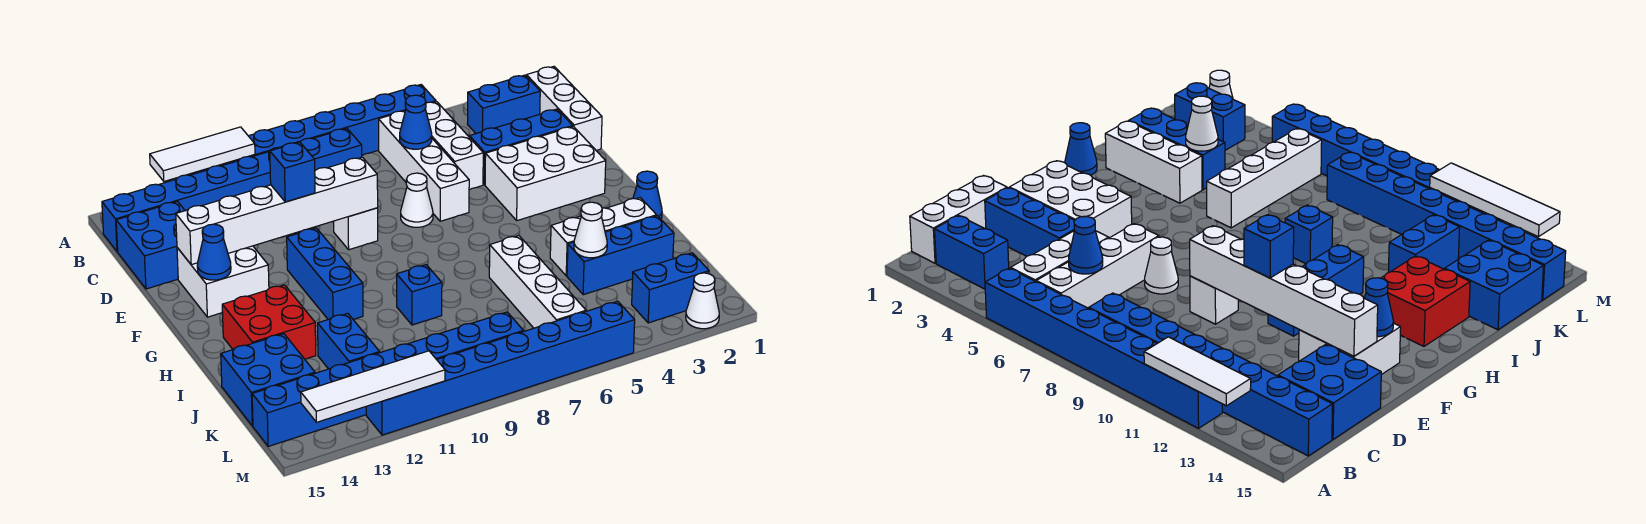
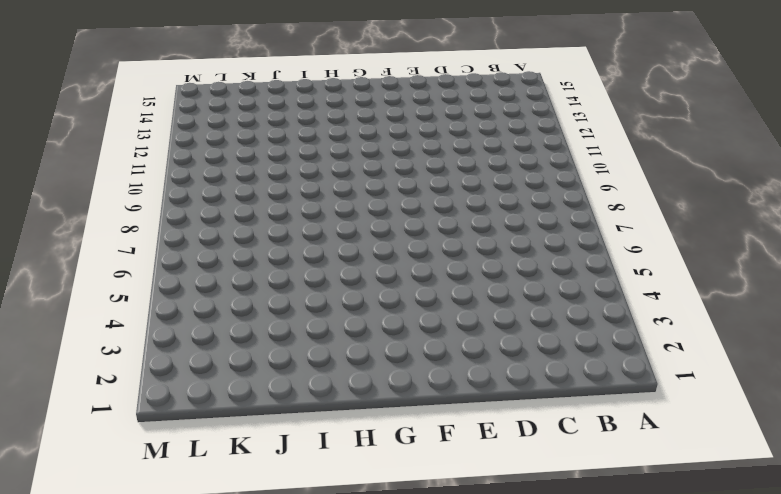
none -> blue 1x8 brick [188,85,436,175]
none -> white 1x3 brick [526,67,602,150]
none -> blue 1x2 brick [467,75,540,134]
none -> white 1x3 brick [425,102,483,190]

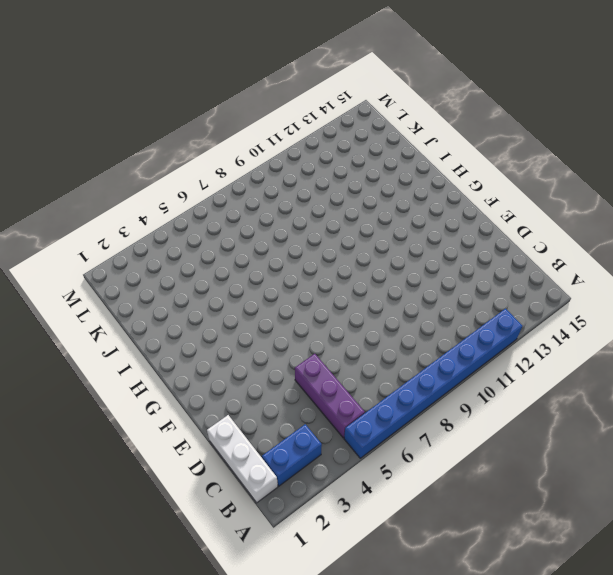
purple 1x3 brick [295,354,365,438] -> white 1x3 brick [425,102,483,190]
none -> white 1x4 brick [379,111,469,221]
none -> blue 1x8 brick [102,128,362,252]
none -> blue 2x2 brick [116,201,185,289]
none -> blue 1x3 brick [470,109,573,185]

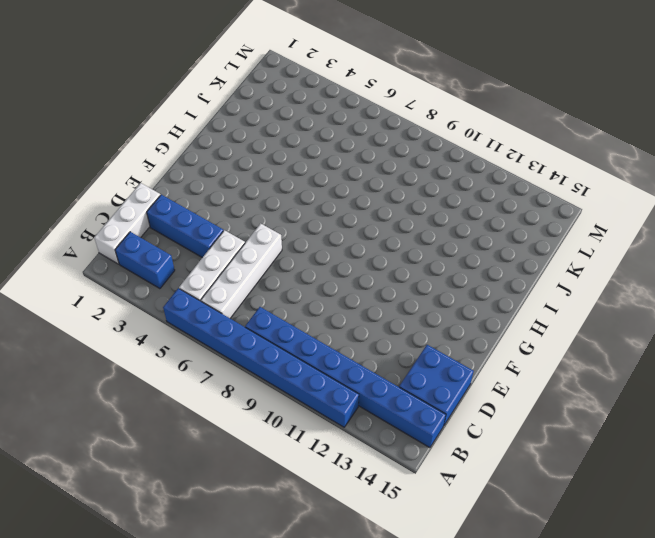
none -> white 2x3 brick [485,126,606,221]
none -> white 1x1 cone [401,173,433,227]
none -> white 1x1 brick [334,208,378,250]
none -> white 2x2 brick [177,246,269,317]

